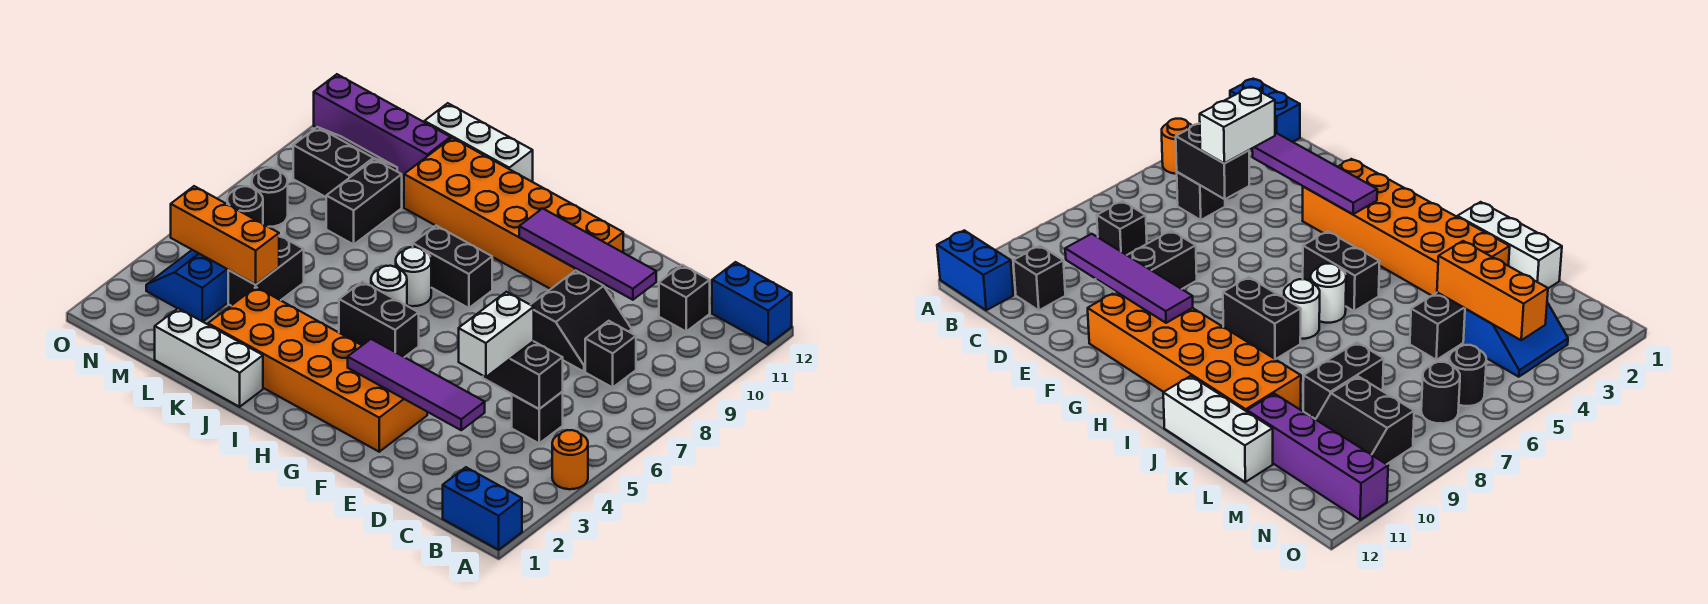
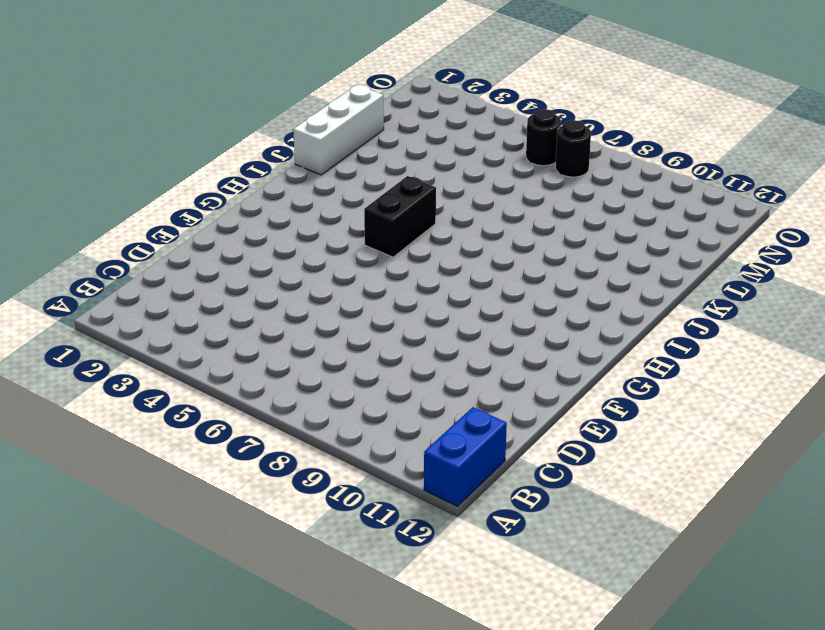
none -> blue 1x2 brick [443,467,522,550]
none -> orange 1x1 round brick [552,430,588,489]
none -> black 1x1 brick [512,392,563,443]

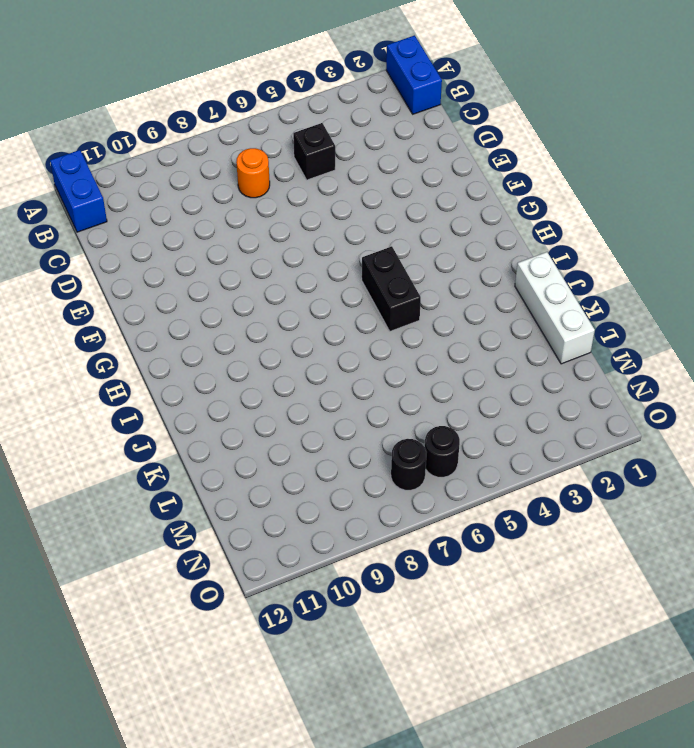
orange 1x1 round brick [236,148,270,198] -> orange 1x1 round brick moved to [552,430,588,489]
none -> black 1x1 brick [585,321,636,387]
none -> black 1x1 brick [659,265,710,331]
none -> black 2x2 slope [531,270,632,372]

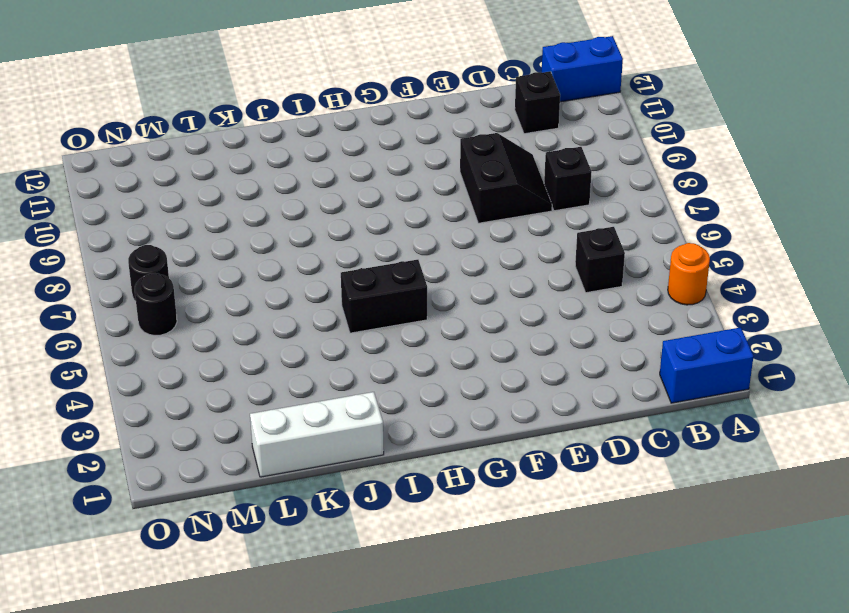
none -> orange 2x6 brick [208,287,427,452]
none -> orange 2x6 brick [404,138,623,289]
none -> black 1x2 brick [413,226,492,308]

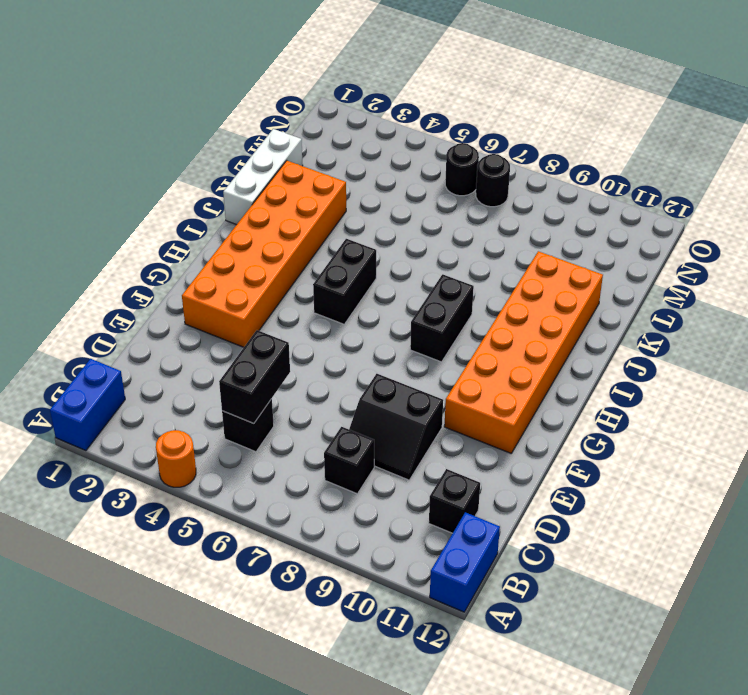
none -> white 1x1 round brick [371,266,407,306]
none -> white 1x1 round brick [396,247,431,306]
none -> white 1x3 brick [424,103,533,182]

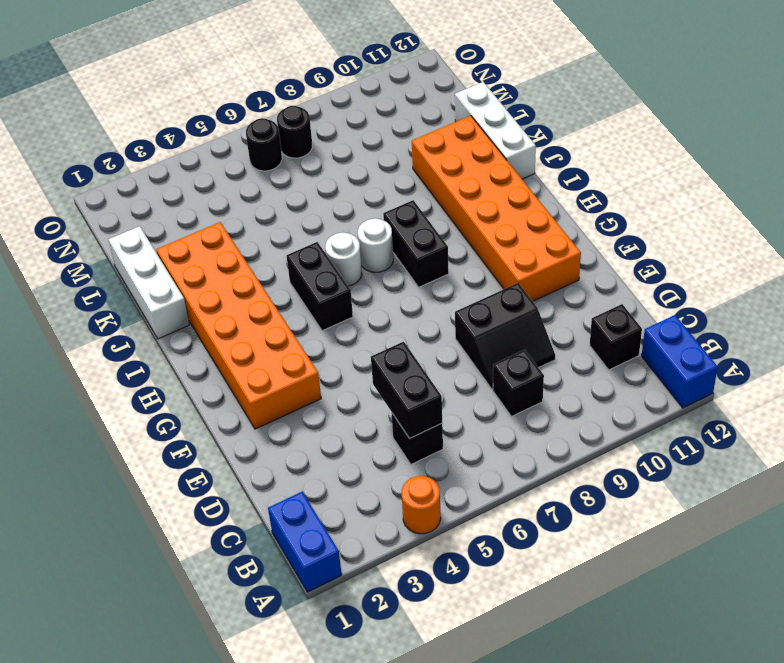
none -> black 1x2 brick [228,235,304,305]
none -> black 1x2 brick [326,159,402,244]
none -> purple 1x4 brick [314,74,451,176]

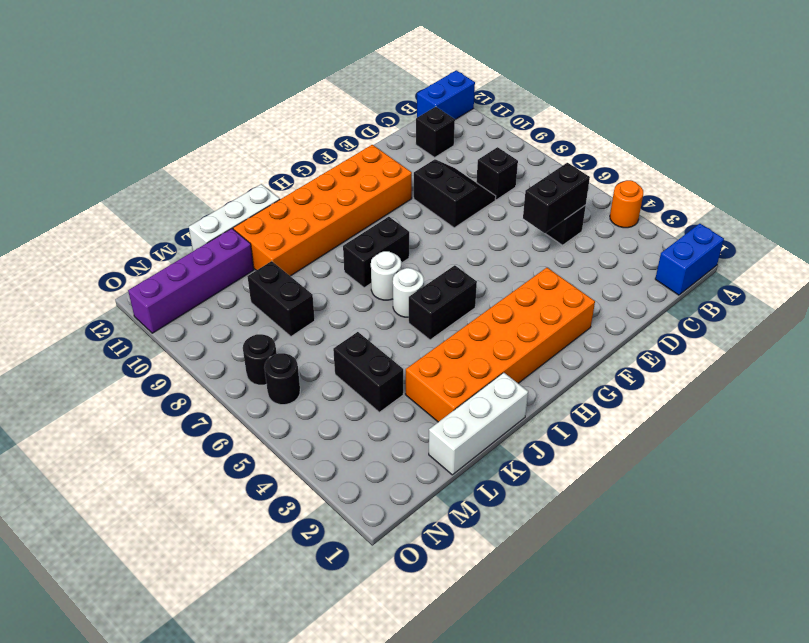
none -> blue 2x2 slope [146,250,228,322]
none -> black 2x2 slope [293,127,397,197]
none -> purple 1x4 tile [348,339,485,430]

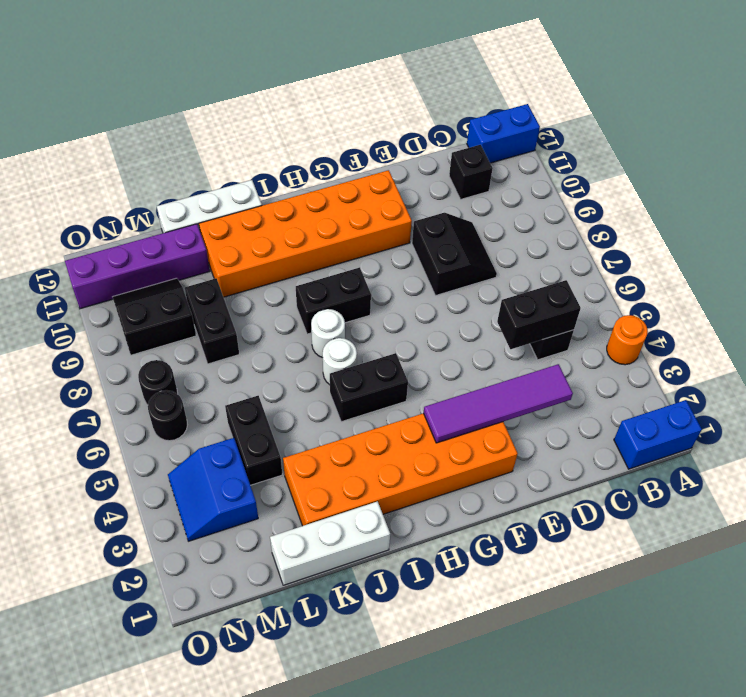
none -> black 1x1 brick [585,321,636,387]
none -> purple 1x4 tile [519,208,656,300]
none -> orange 1x3 brick [171,186,279,285]

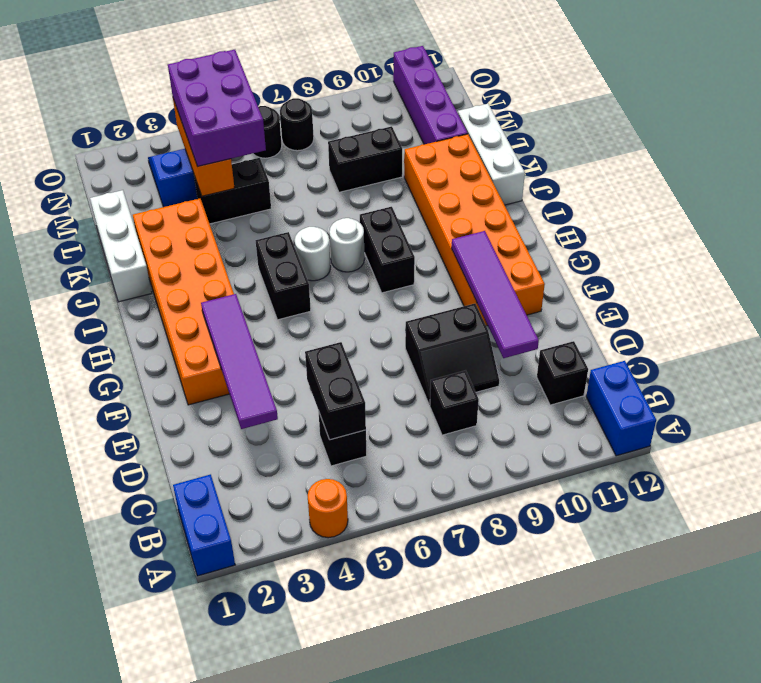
purple 2x3 brick [168,50,266,166] -> none
none -> black 2x2 slope [293,127,397,197]
none -> white 1x2 brick [459,292,534,377]

